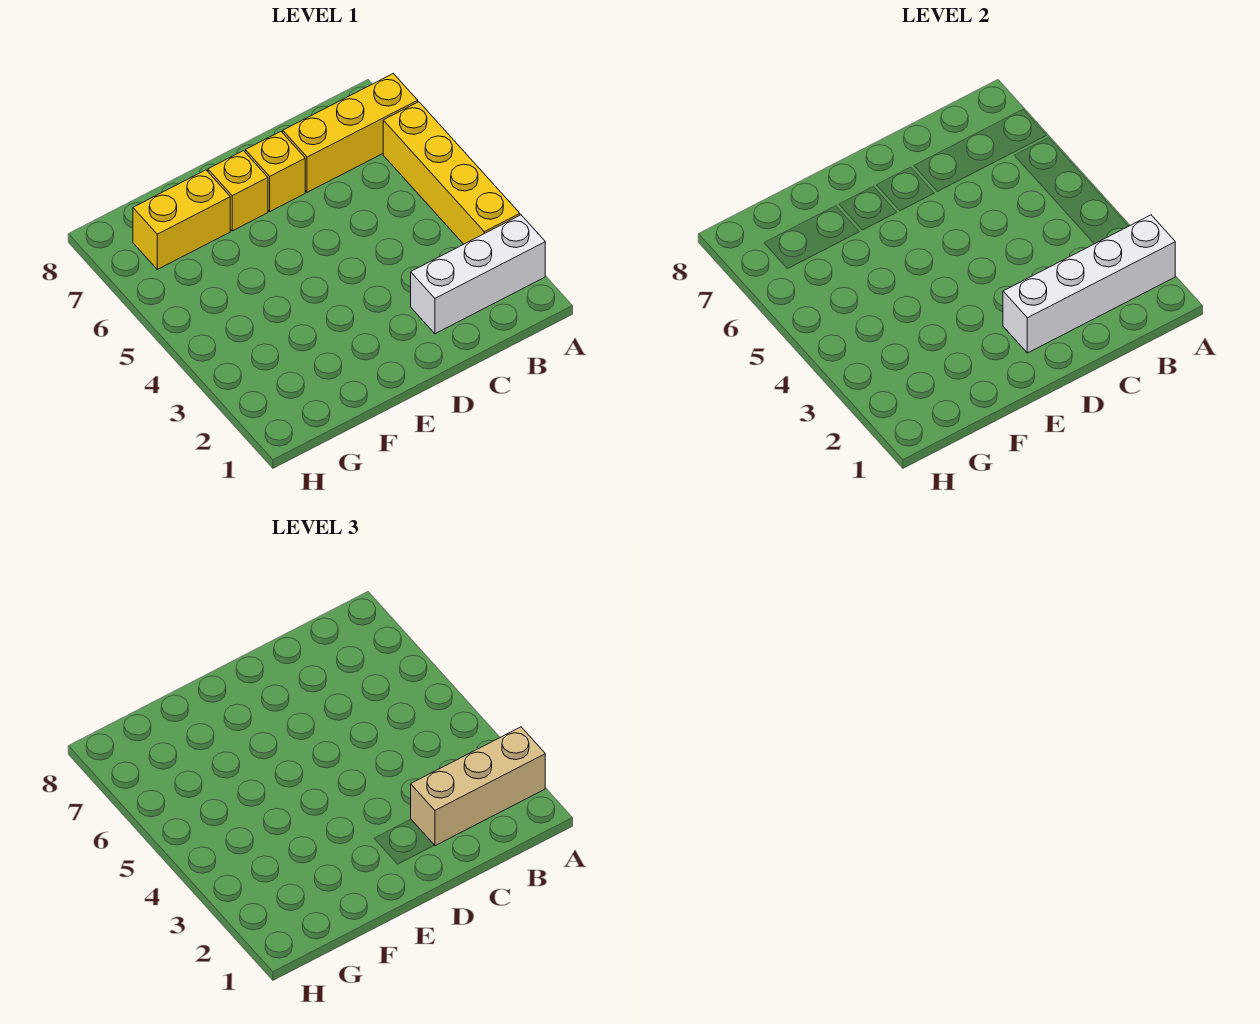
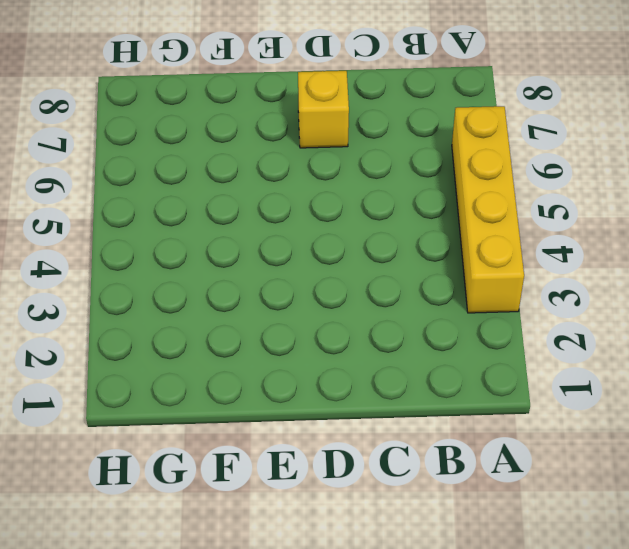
none -> white 1x3 brick [411,215,545,334]
none -> yellow 1x3 brick [283,74,418,192]

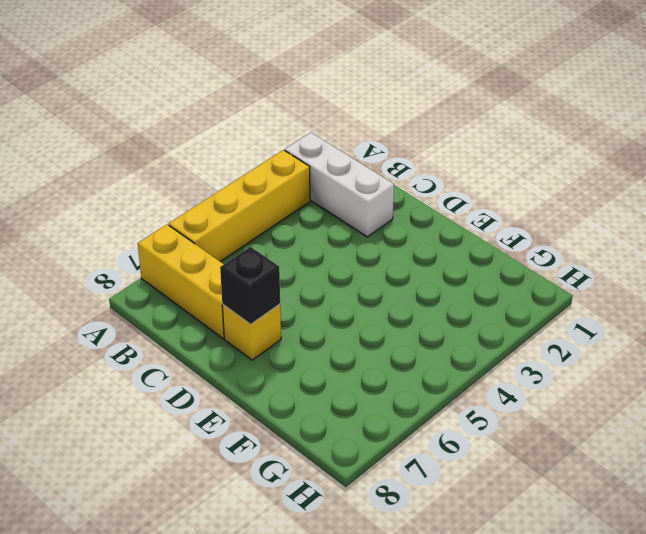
black 1x1 brick [220,247,280,324] -> none
none -> yellow 1x1 brick [208,151,268,231]
none -> yellow 1x2 brick [133,170,230,269]

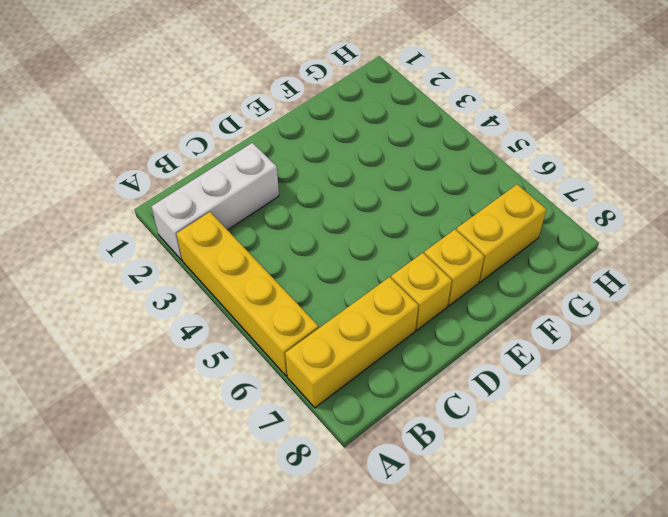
none -> white 1x4 brick [1003,215,1175,353]
none -> tan 1x3 brick [411,727,545,846]

